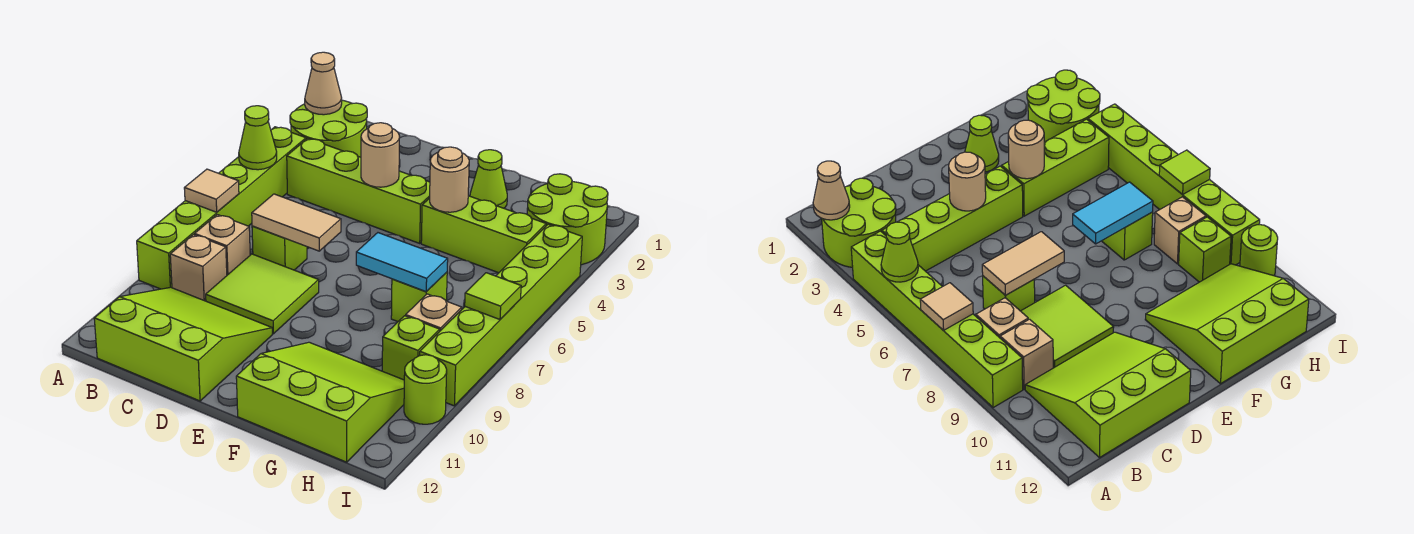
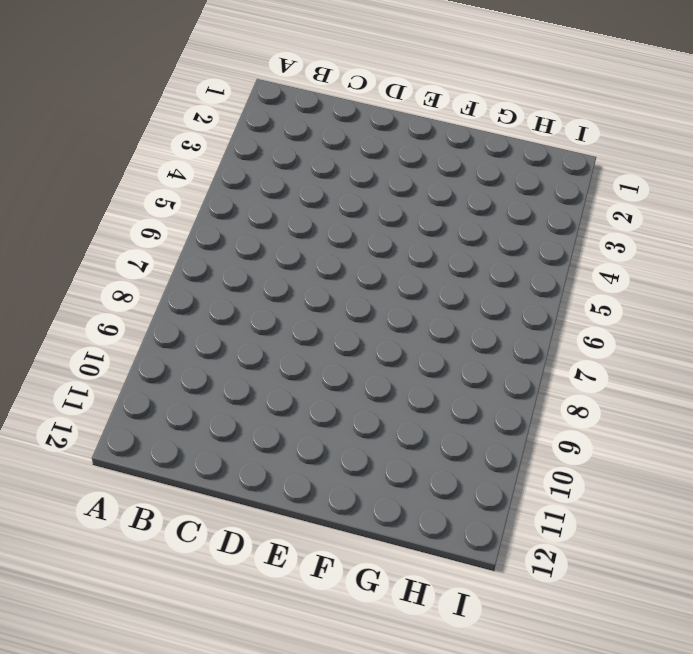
none -> lime 2x2 round brick [290,100,367,157]
none -> lime 1x6 brick [137,127,306,289]
none -> lime 1x4 brick [287,138,430,243]

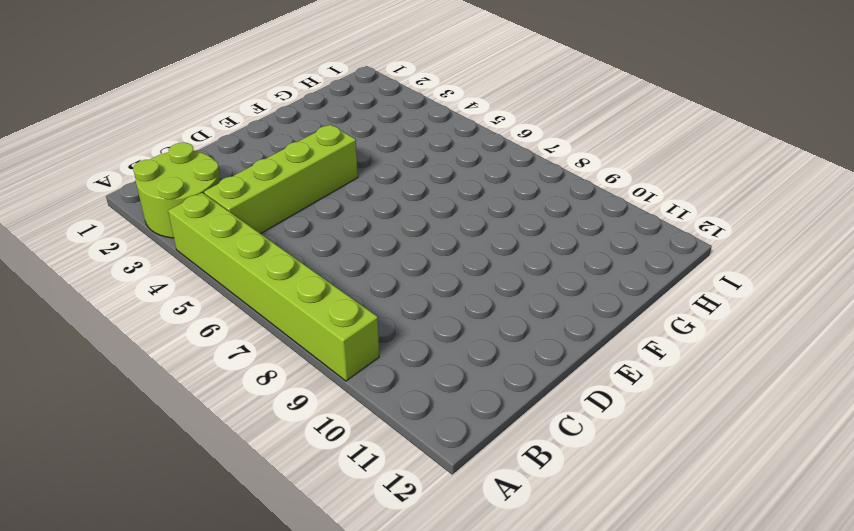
none -> tan 1x1 brick [195,215,250,275]
none -> tan 1x1 brick [170,235,227,301]
none -> lime 3x3 slope [94,287,272,401]

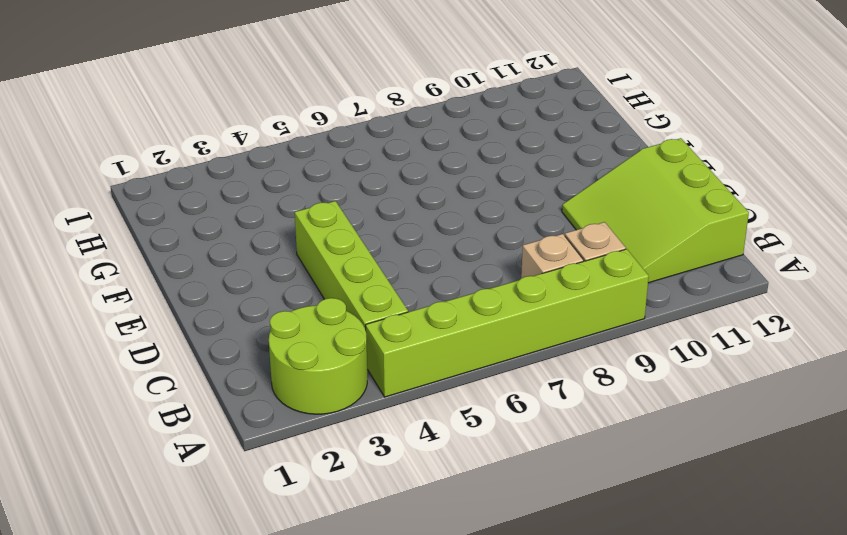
none -> lime 1x1 brick [252,226,307,270]
none -> lime 2x2 tile [206,254,319,334]
none -> lime 1x1 cone [470,150,507,208]

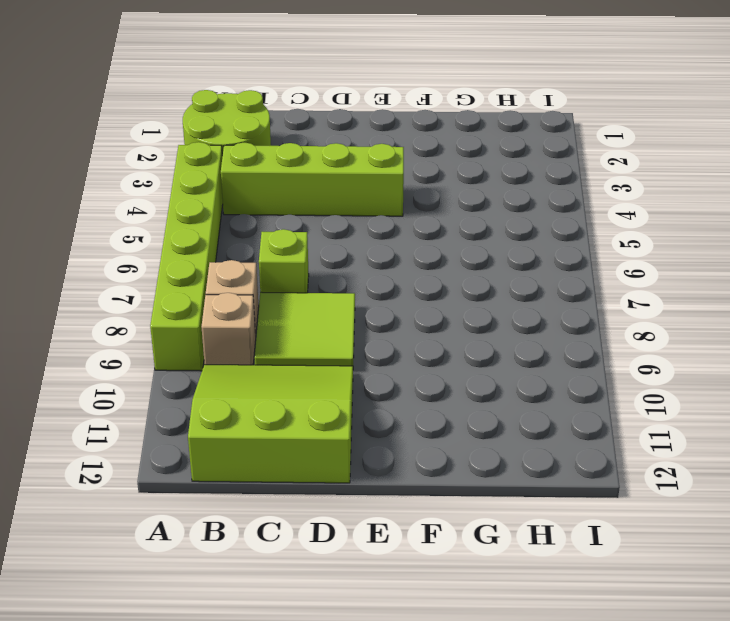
none -> lime 1x1 cone [470,150,507,208]
none -> lime 1x3 brick [421,196,546,273]
none -> lime 3x3 slope [236,342,404,462]

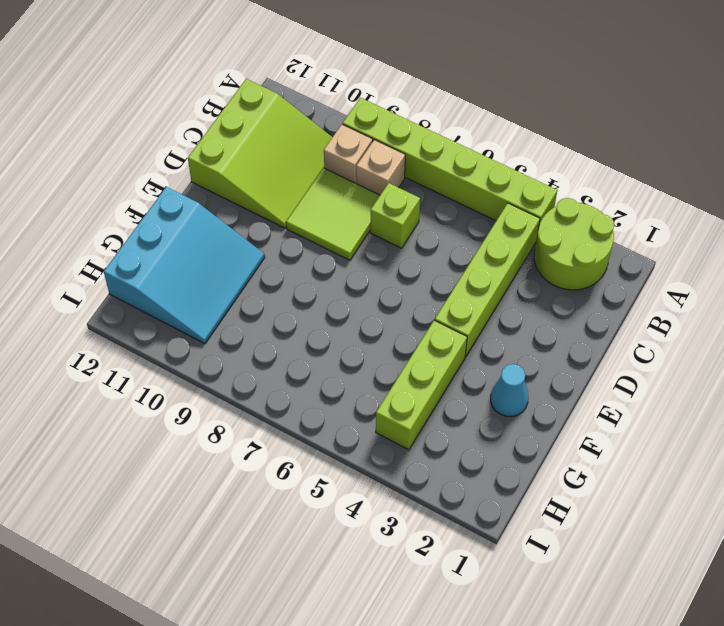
cyan 1x1 cone [491,364,528,416] -> lime 1x1 cone [470,150,507,208]
cyan 3x3 slope [104,187,265,344] -> lime 3x3 slope [236,342,404,462]
none -> lime 1x1 brick [391,272,447,322]
none -> lime 2x2 round brick [527,174,608,265]
none -> tan 1x1 brick [406,294,462,331]

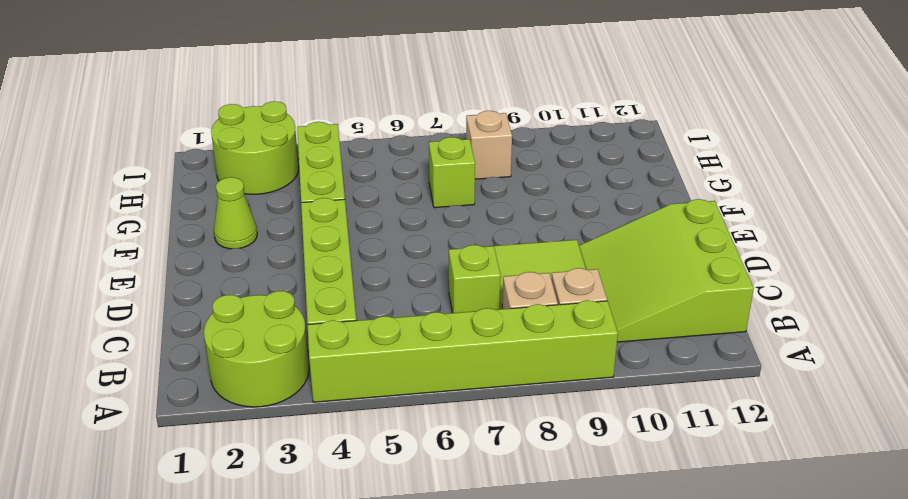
none -> lime 3x3 slope [236,342,404,462]
none -> lime 1x1 brick [382,316,440,380]
none -> lime 1x6 brick [420,224,582,406]

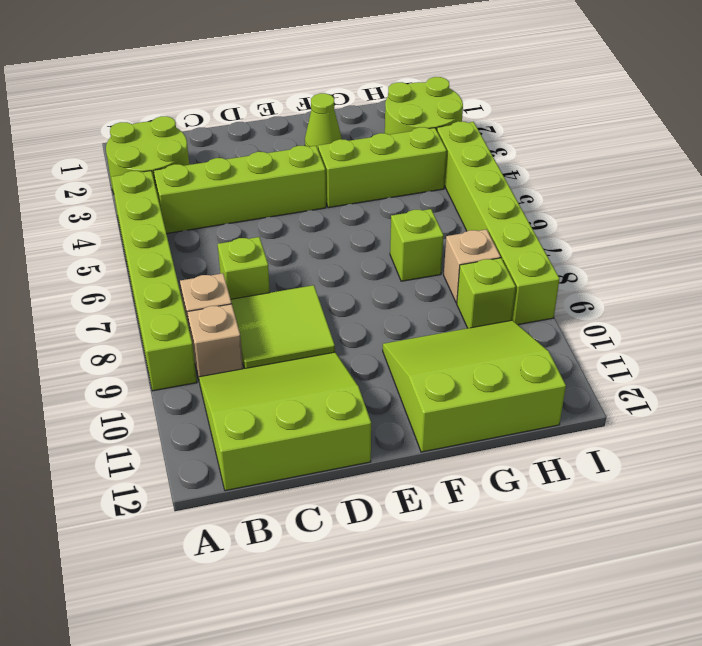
none -> lime 1x1 round brick [404,355,447,424]
none -> tan 1x1 cone [305,52,342,115]
none -> lime 1x1 cone [239,106,277,170]

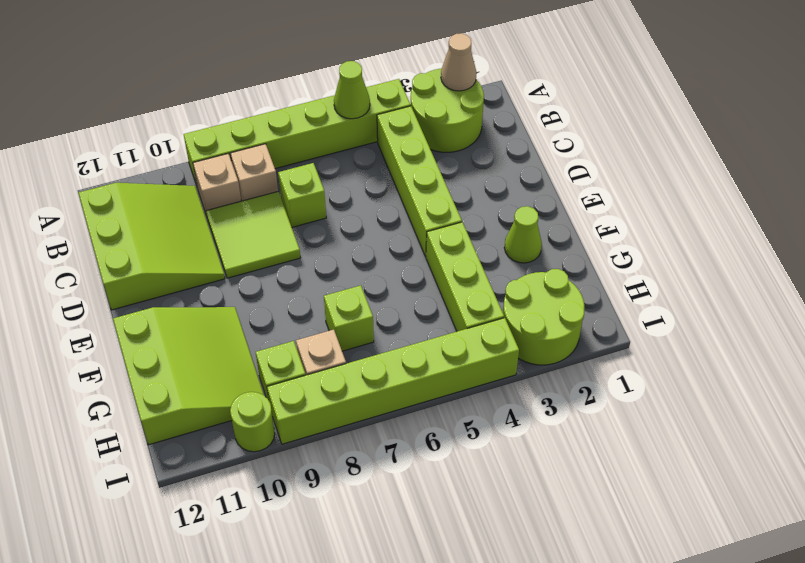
none -> tan 1x1 tile [184,169,239,212]
none -> tan 1x2 tile [252,194,341,251]
none -> tan 1x1 round brick [361,123,400,187]

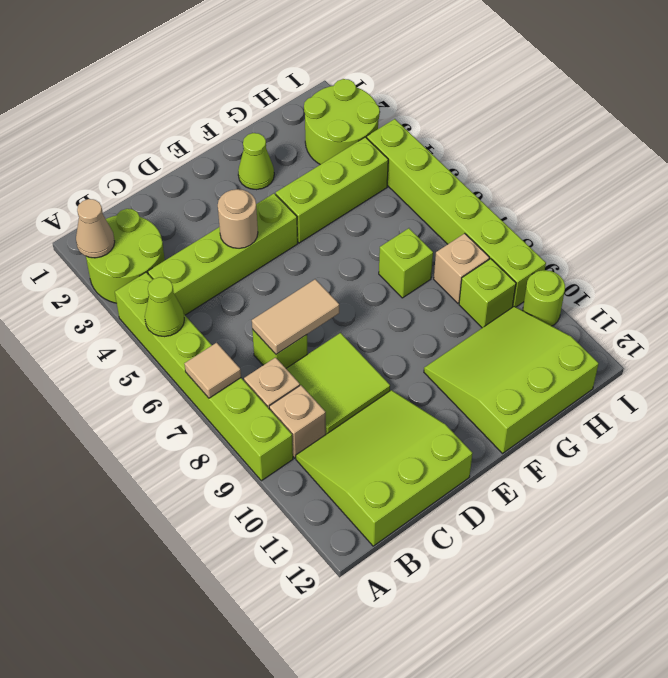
none -> tan 1x1 round brick [430,147,469,212]
none -> cyan 1x2 tile [356,233,448,292]
none -> lime 1x1 tile [465,273,521,319]

